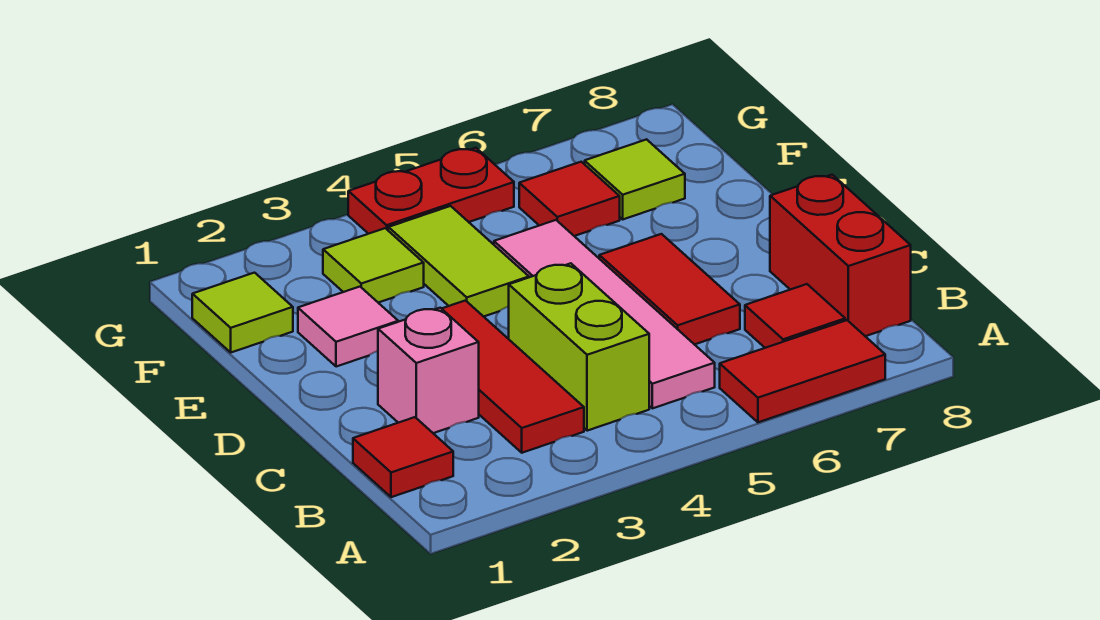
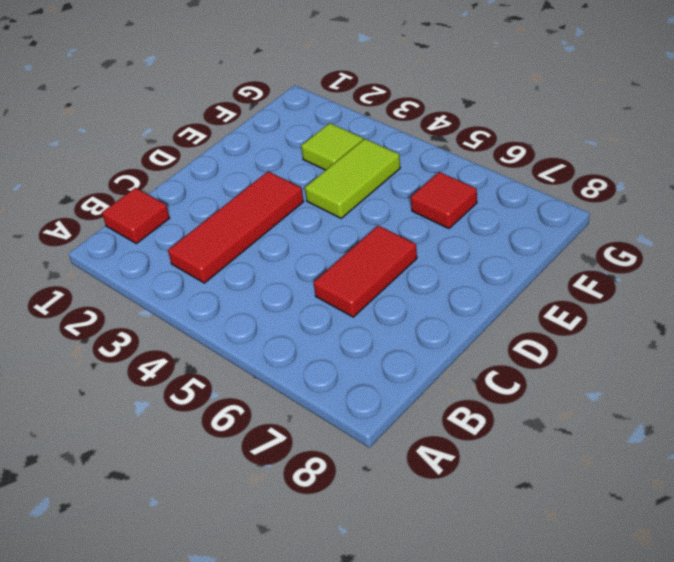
none -> red 1x2 tile [720,320,885,422]
none -> lime 1x2 brick [509,263,649,431]
none -> pink 1x4 tile [494,220,715,408]

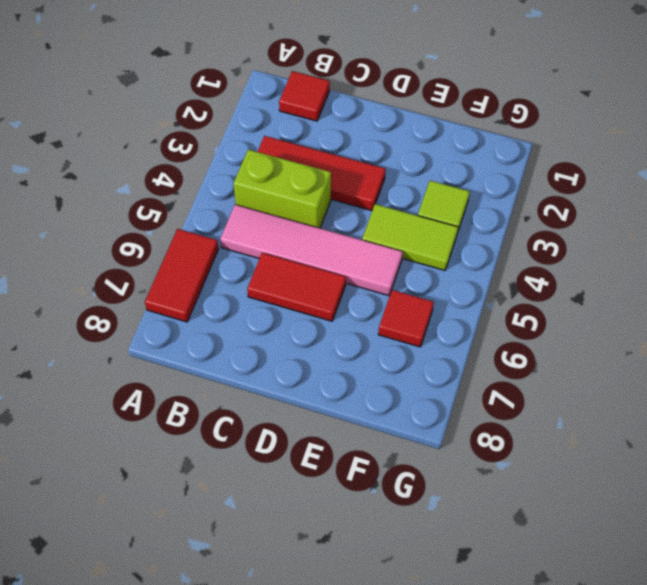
none -> red 1x1 tile [745,284,845,348]
none -> red 1x2 brick [770,175,911,336]
none -> pink 1x1 brick [378,308,479,433]

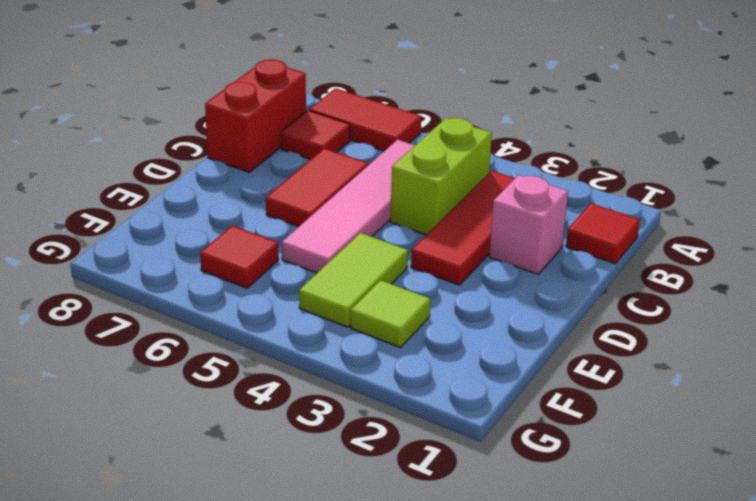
none -> pink 1x1 tile [298,287,398,367]
none -> lime 1x1 tile [192,273,293,352]
none -> lime 1x1 tile [585,139,685,219]

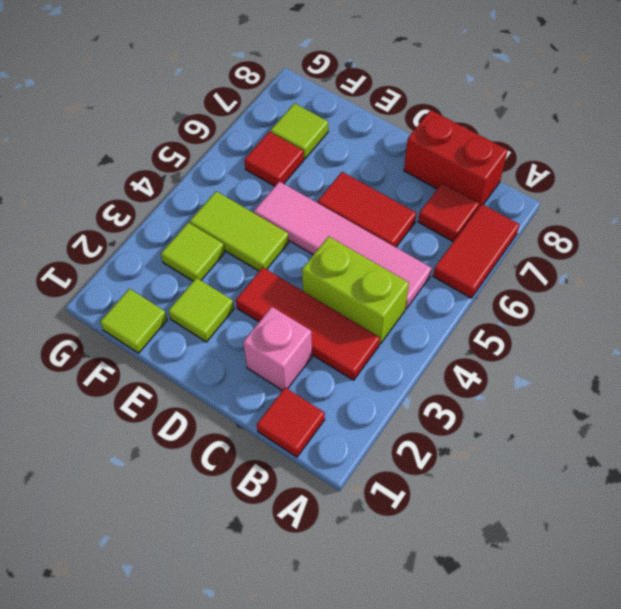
lime 1x1 tile [168,278,234,342] -> pink 1x1 tile [298,287,398,367]
none -> red 1x2 plate [348,148,514,234]

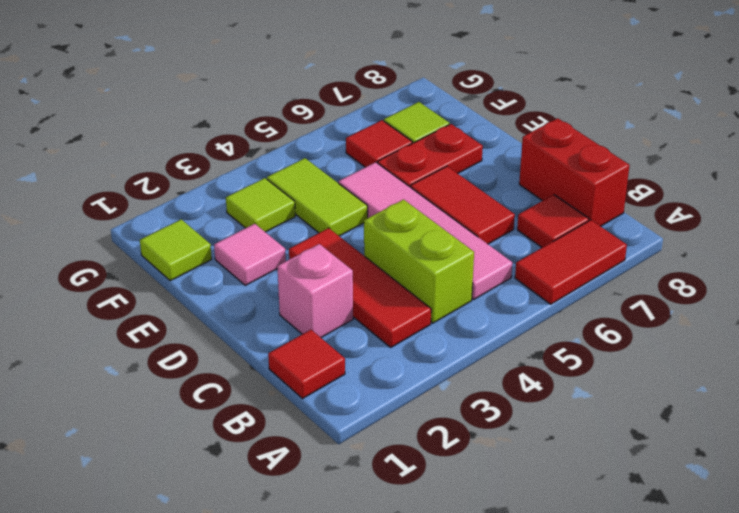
red 1x2 plate [378,124,483,187] -> red 1x2 plate moved to [348,148,514,234]

